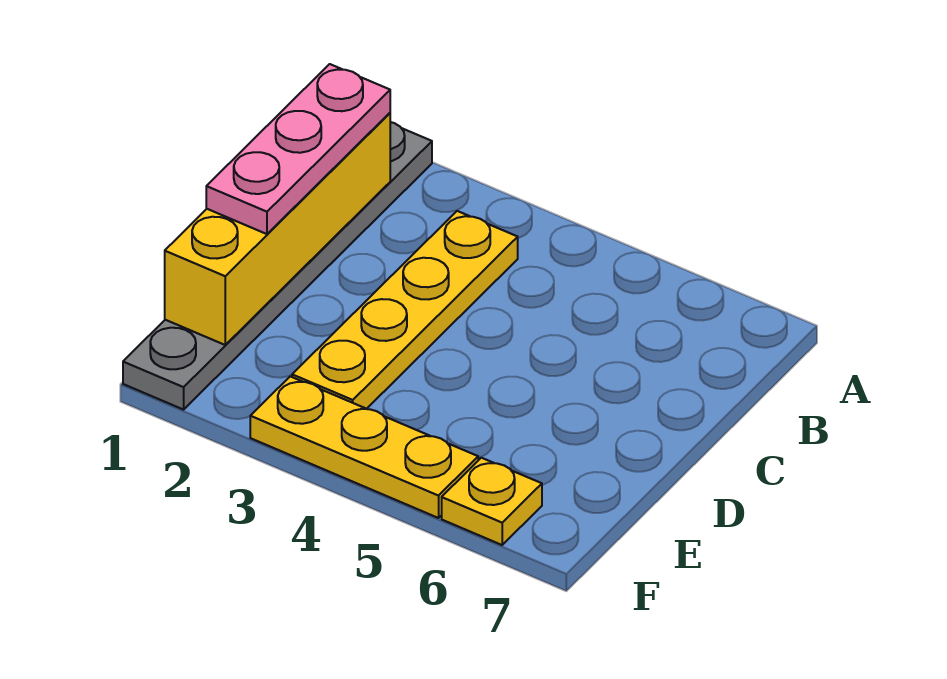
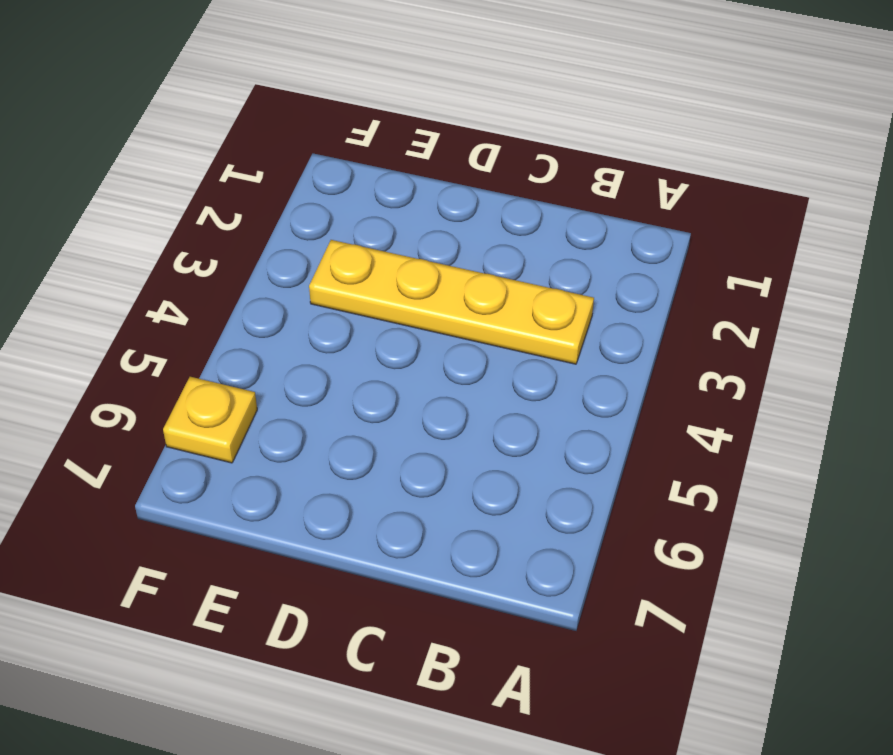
none -> grey 1x6 plate [123,122,432,410]
none -> yellow 1x3 plate [250,376,478,518]

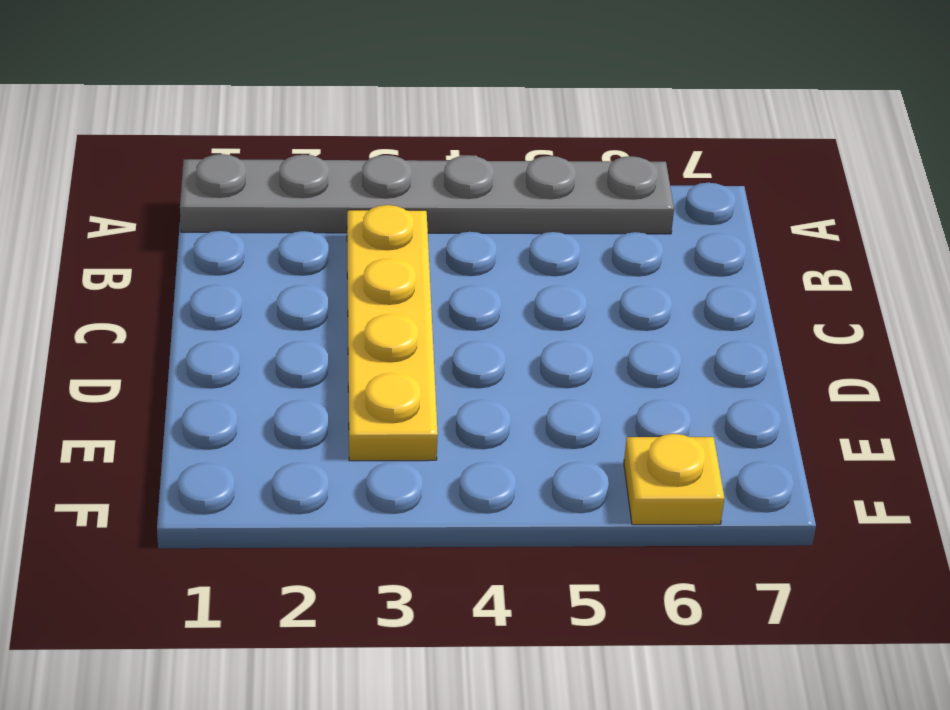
grey 1x6 plate [180,154,674,234] -> grey 1x6 plate turned to [123,122,432,410]
none -> yellow 1x3 plate [250,376,478,518]
none -> yellow 1x4 brick [165,113,390,345]

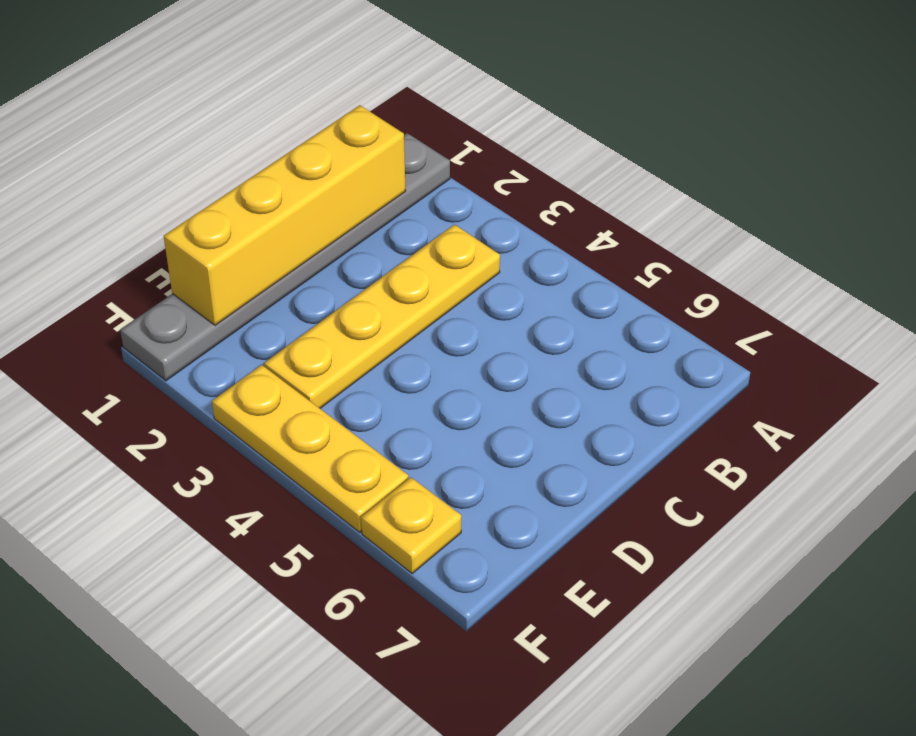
none -> pink 1x3 plate [206,64,390,234]

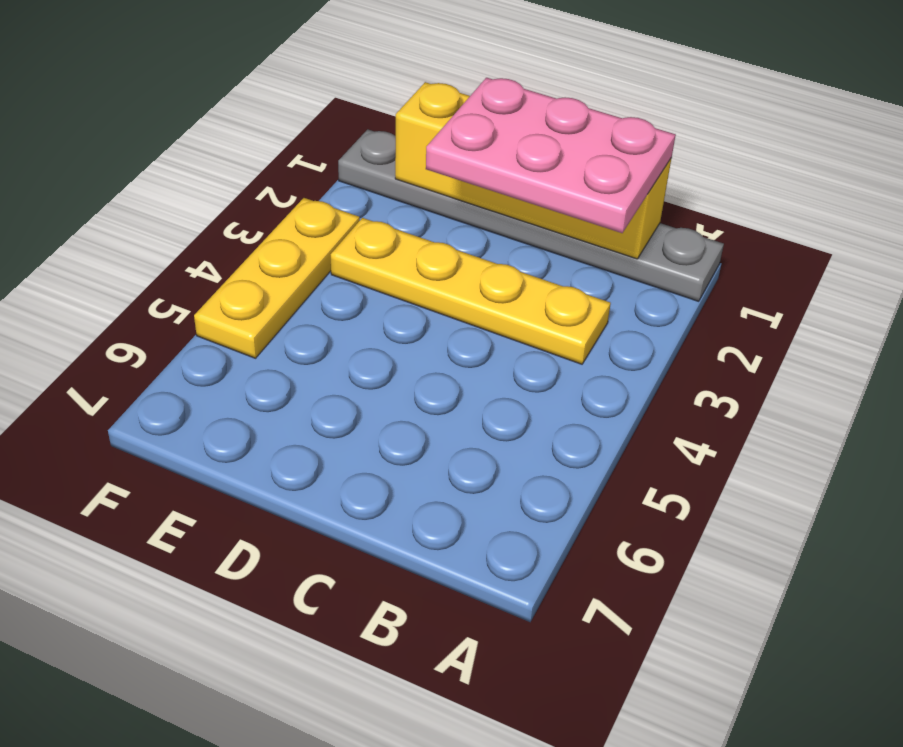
pink 2x3 plate [426,78,676,233] -> pink 1x3 plate [206,64,390,234]
none -> yellow 1x1 plate [442,458,542,545]

